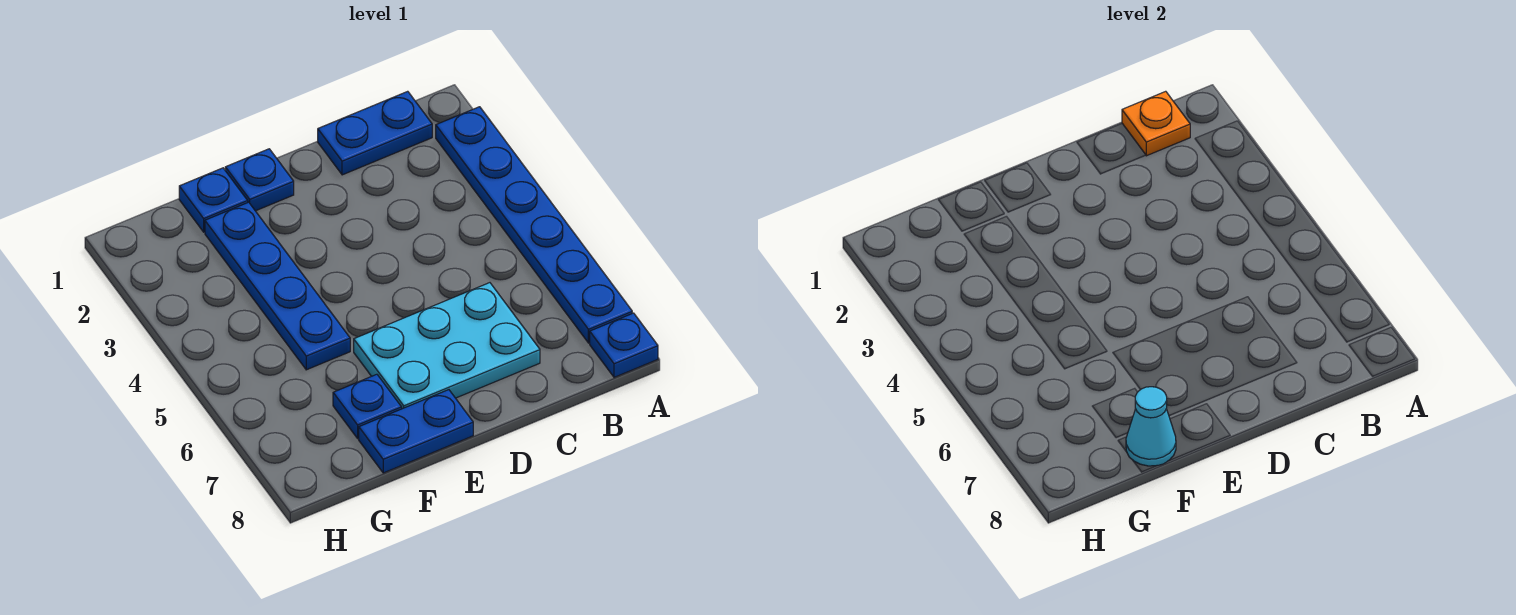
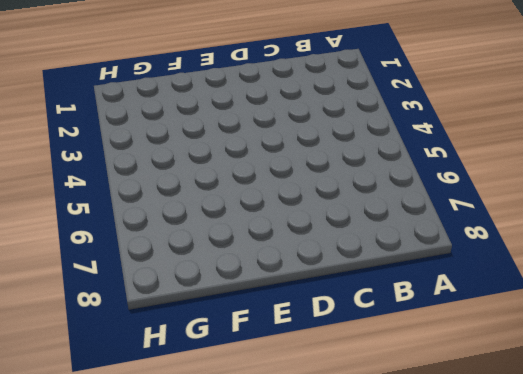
none -> blue 1x6 plate [436,107,632,343]
none -> blue 1x1 plate [590,313,658,377]

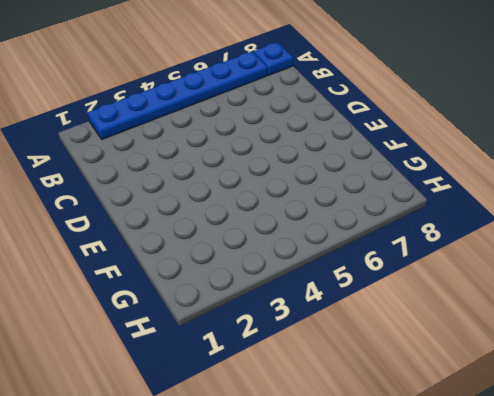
none -> blue 1x2 plate [318,91,432,175]
none -> cyan 2x3 plate [354,283,540,409]

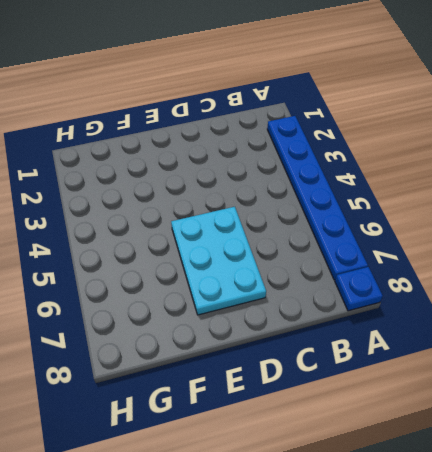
cyan 2x3 plate [171,207,266,315] -> cyan 2x3 plate turned to [354,283,540,409]
none -> blue 1x2 plate [318,91,432,175]
none -> blue 1x1 plate [225,149,294,211]

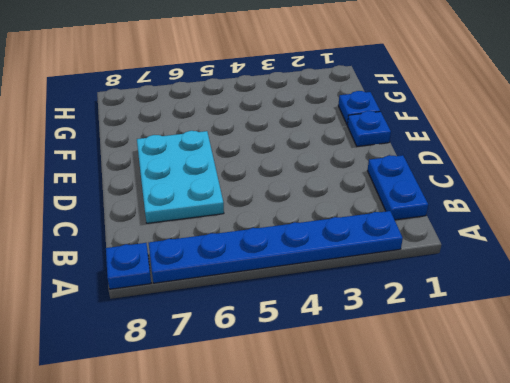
none -> blue 1x2 plate [359,390,473,473]
none -> blue 1x4 plate [205,202,350,370]

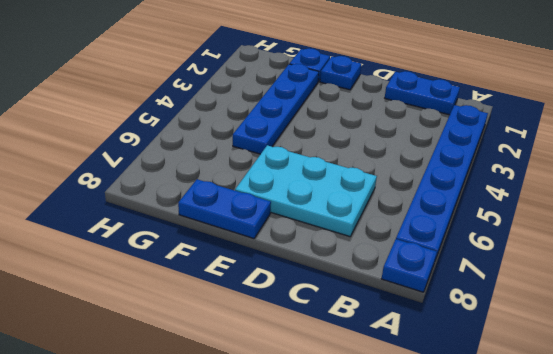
none -> blue 1x1 plate [333,374,402,438]
none -> orange 1x1 plate [1122,91,1190,156]

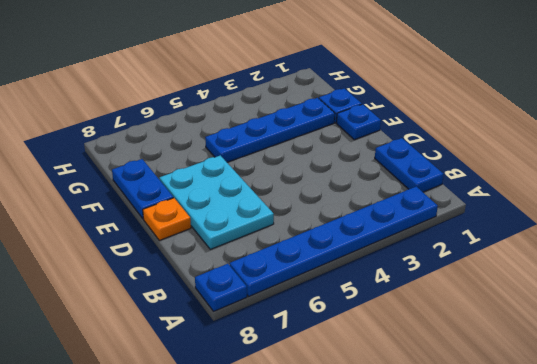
orange 1x1 plate [143,198,191,240] -> orange 1x1 plate moved to [1122,91,1190,156]
none -> blue 1x1 plate [333,374,402,438]
none -> cyan 1x1 cone [1126,387,1176,466]

